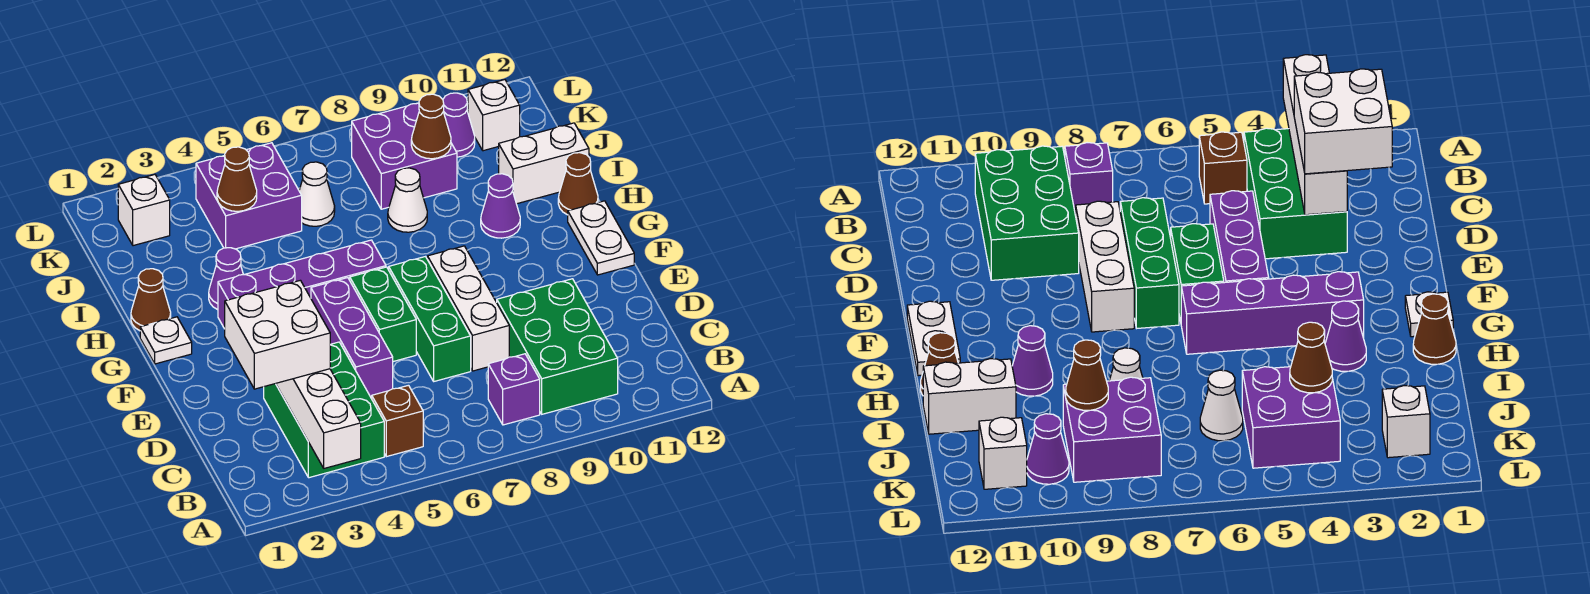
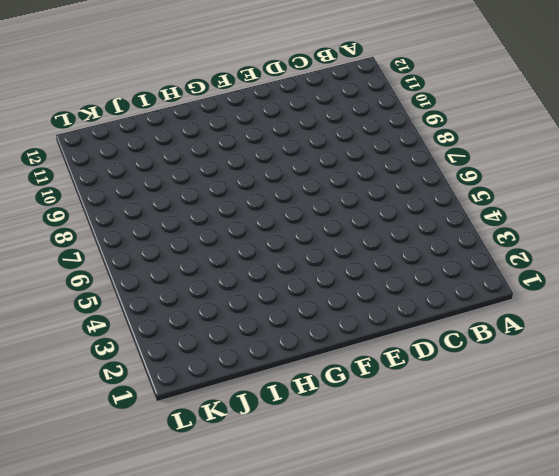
none -> green 2x3 brick [264,342,384,478]
none -> brown 1x1 brick [372,385,423,457]
none -> purple 1x1 brick [488,354,540,425]

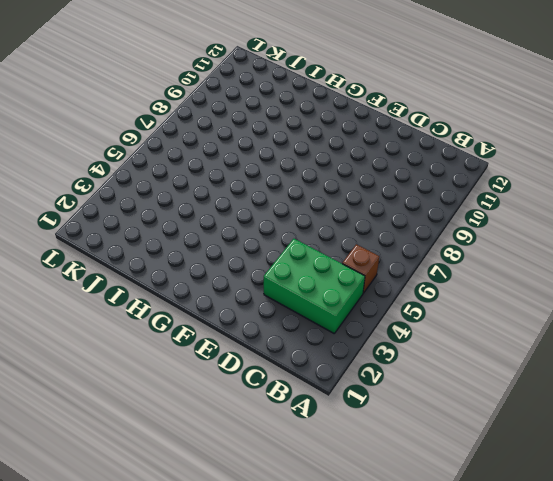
none -> purple 1x1 brick [488,354,540,425]
none -> green 2x3 brick [497,279,618,414]
none -> purple 1x3 brick [311,278,393,399]

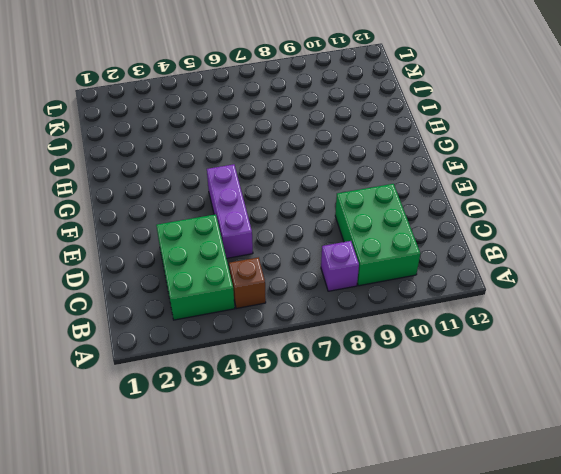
none -> green 1x3 brick [389,257,471,381]
none -> white 1x3 brick [428,246,509,371]
none -> green 1x2 brick [350,267,416,362]

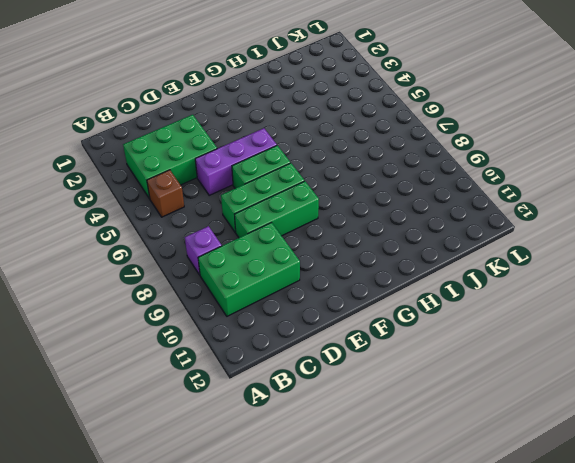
green 1x3 brick [235,181,319,238] -> white 1x3 brick [428,246,509,371]
none -> white 1x2 plate [568,201,634,275]
none -> white 1x1 plate [140,317,192,364]
none -> purple 1x4 brick [218,240,386,329]

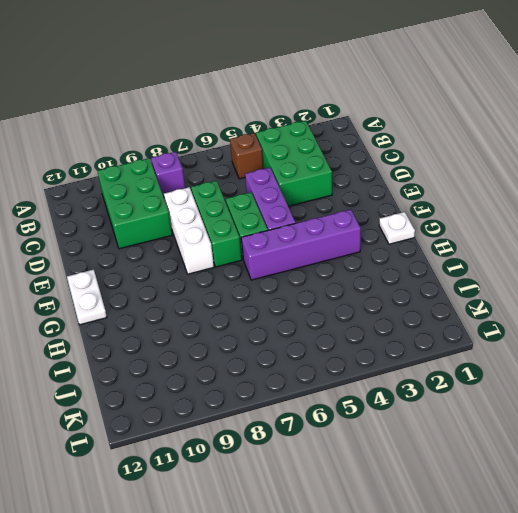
none -> brown 1x1 cone [131,269,171,331]
none -> purple 1x1 cone [209,248,243,310]
none -> purple 1x1 cone [481,174,520,238]

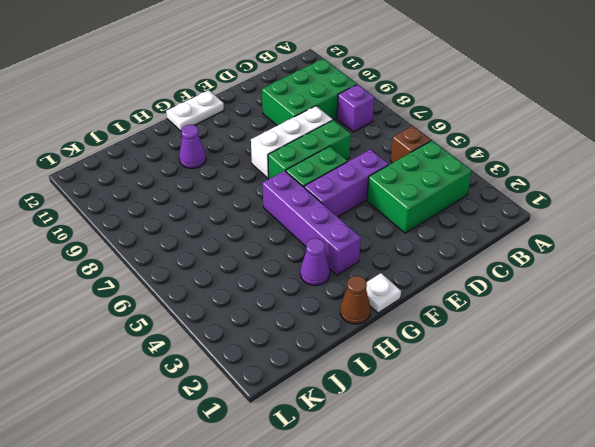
none -> brown 1x1 cone [558,153,598,215]
none -> white 1x1 cone [388,168,427,232]
none -> white 1x2 brick [499,123,589,204]

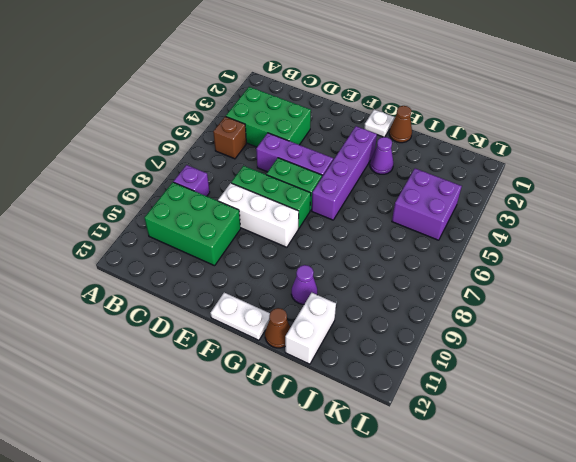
none -> white 1x1 cone [388,168,427,232]
none -> white 1x1 cone [299,162,335,226]
none -> purple 2x2 brick [352,103,457,209]

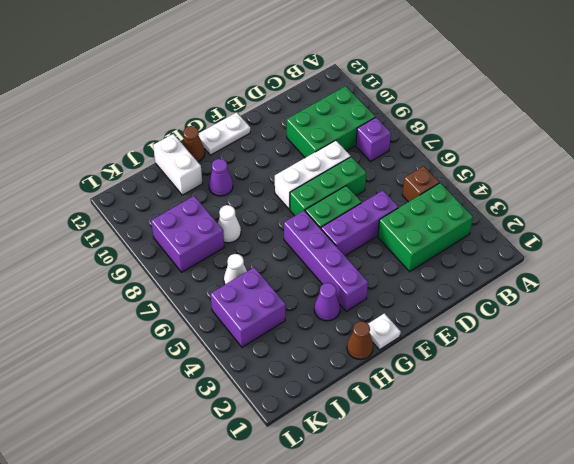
none -> white 1x1 brick [118,175,170,246]
none -> purple 1x1 cone [443,93,475,157]
none -> white 1x1 brick [468,80,520,151]

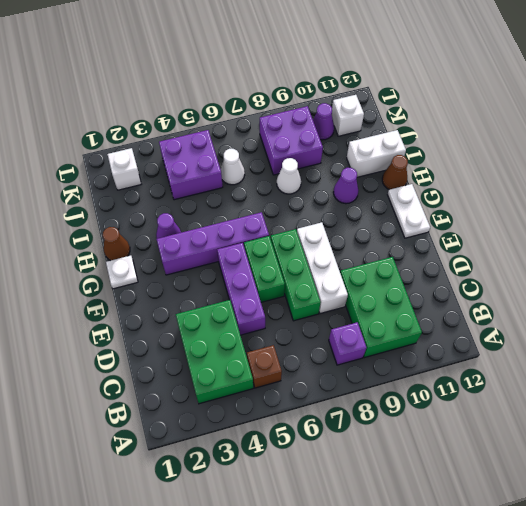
none -> white 1x4 brick [276,369,361,468]
none -> brown 1x1 cone [217,147,257,211]
none -> brown 1x1 cone [411,94,451,159]

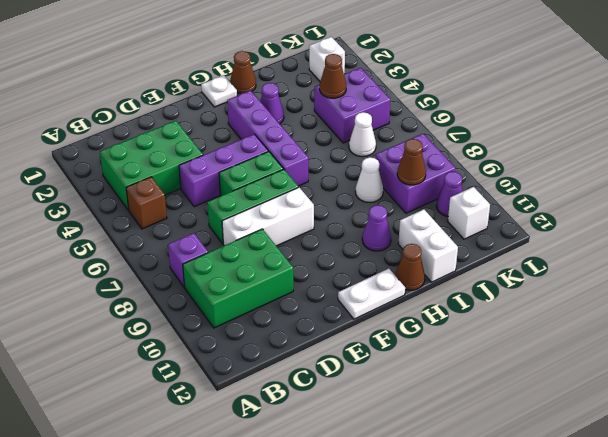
none -> white 1x4 brick [276,369,361,468]
none -> white 2x2 brick [225,280,330,389]

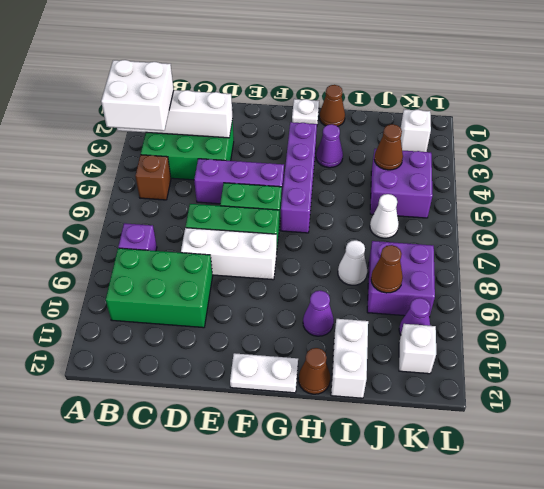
white 2x2 brick [101,60,174,131] -> white 2x2 brick moved to [225,280,330,389]

